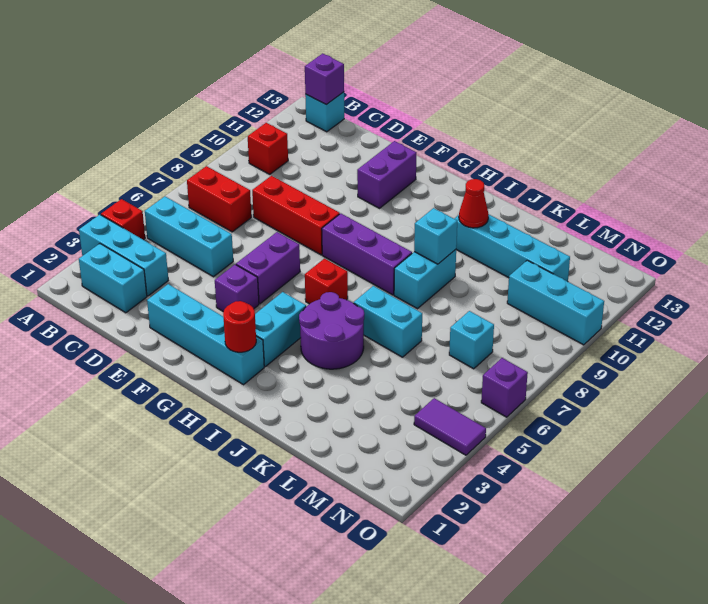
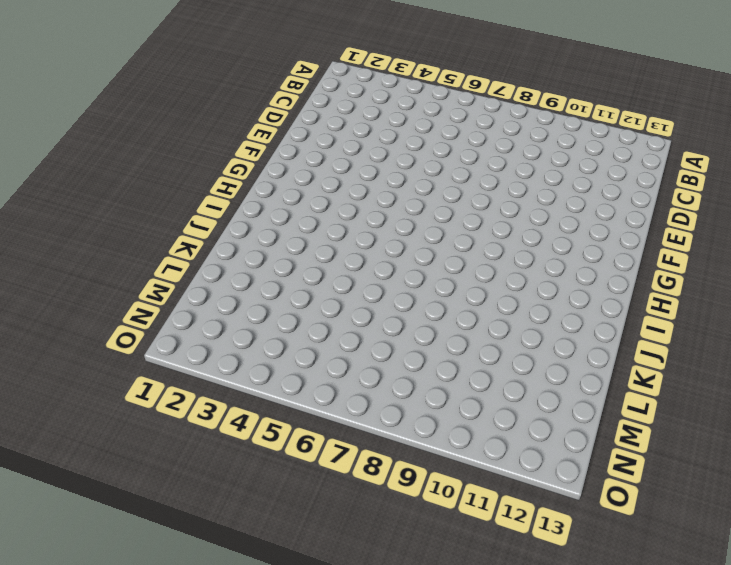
none -> cyan 1x3 brick [79,215,168,296]
none -> red 1x1 brick [101,199,145,240]
none -> cyan 1x2 brick [79,244,147,313]

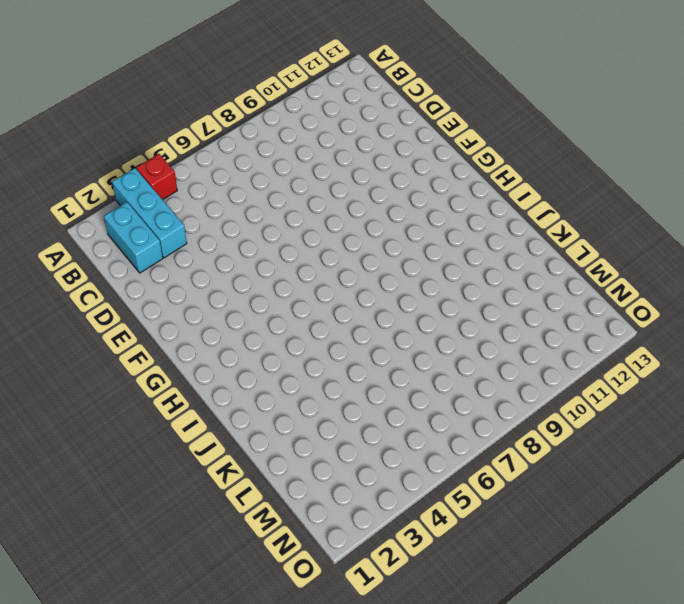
none -> cyan 1x3 brick [145,196,233,277]
none -> red 1x2 brick [187,166,252,232]
none -> red 1x1 brick [248,123,288,174]

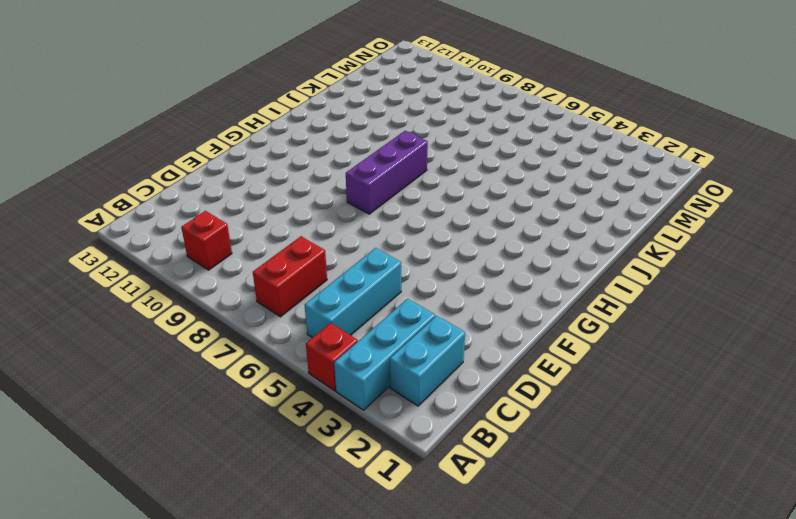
none -> cyan 1x1 brick [305,92,344,132]
none -> red 1x3 brick [252,176,340,255]
none -> cyan 1x4 brick [147,284,264,385]

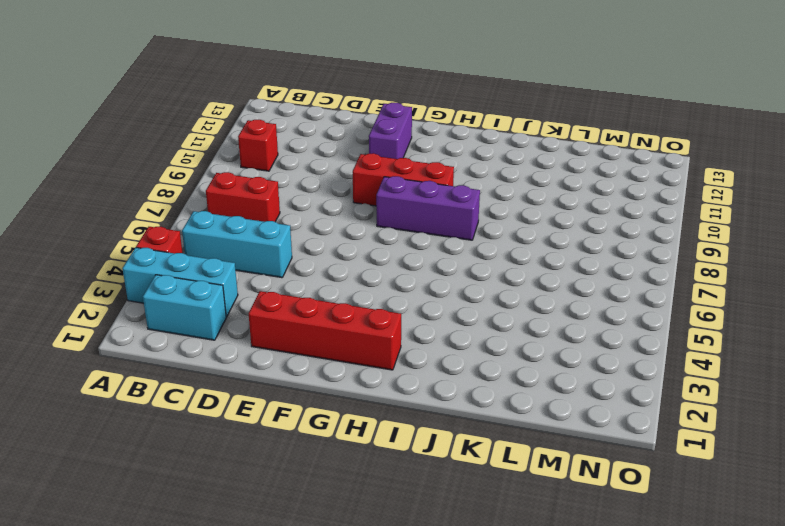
red 1x4 brick [249,291,401,370] -> cyan 1x4 brick [147,284,264,385]
red 1x3 brick [353,153,454,206] -> red 1x3 brick moved to [252,176,340,255]
none -> cyan 1x1 brick [305,92,344,132]
none -> purple 1x1 brick [215,265,259,312]
none -> purple 1x2 brick [236,232,300,304]

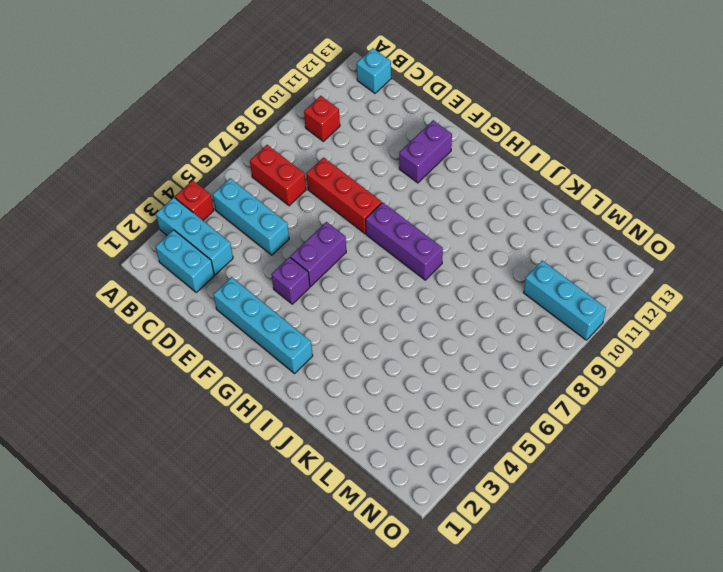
none -> cyan 1x2 brick [255,292,306,367]
none -> red 1x1 brick [305,259,348,304]
none -> purple 2x2 round brick [299,292,364,369]

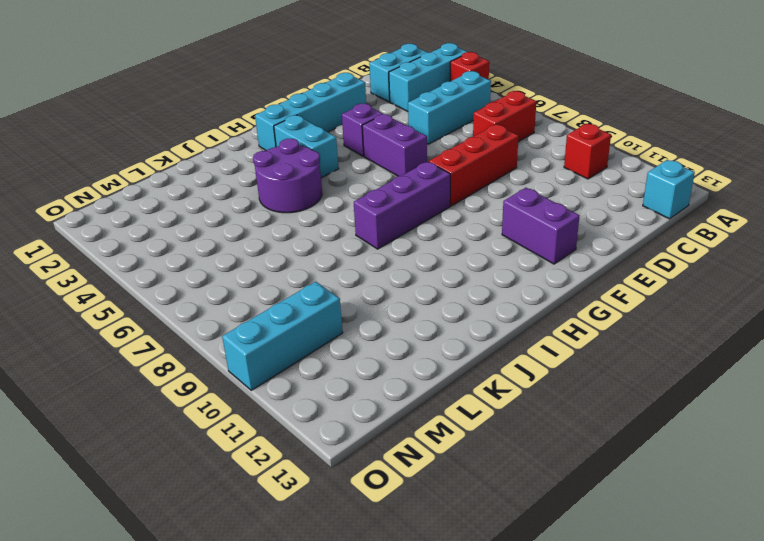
none -> red 1x1 brick [305,259,348,304]
none -> cyan 1x2 brick [354,286,422,357]
none -> cyan 1x2 brick [394,250,456,309]

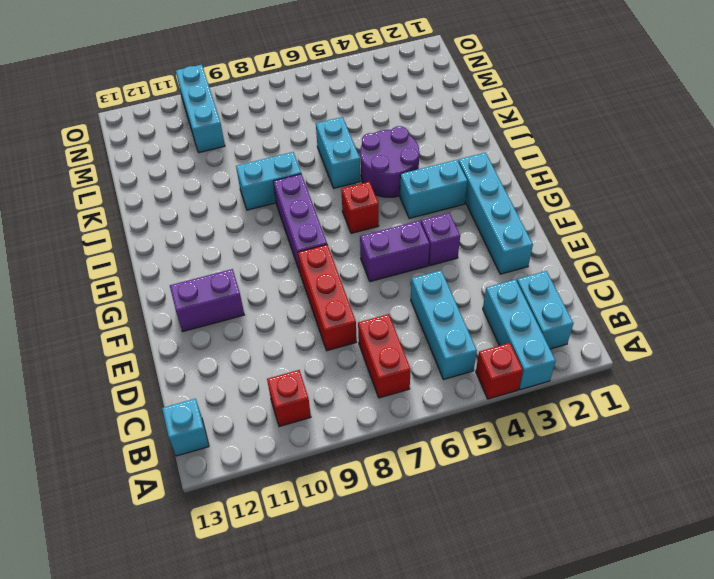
none -> cyan 1x4 brick [454,215,570,282]
none -> cyan 1x1 brick [449,311,494,369]
none -> purple 1x2 tile [414,398,486,455]

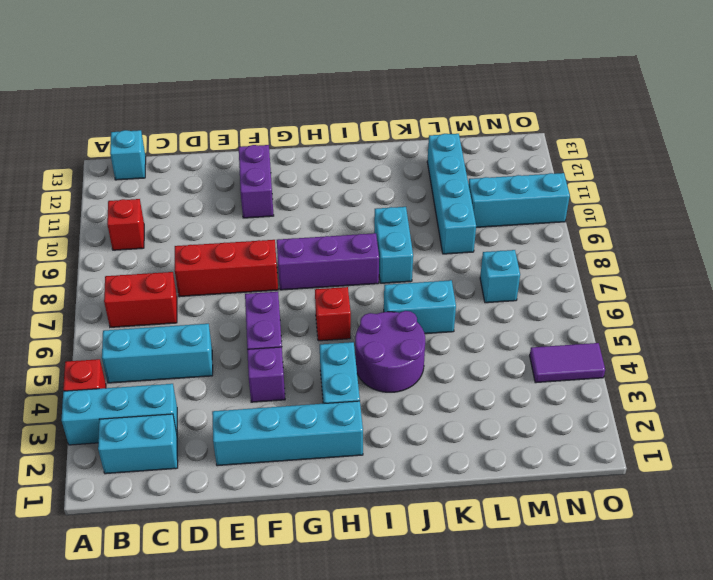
cyan 1x4 brick [427,134,476,254] -> cyan 1x4 brick turned to [454,215,570,282]
none -> purple 1x1 brick [481,358,528,417]
none -> purple 1x1 brick [305,53,344,105]
none -> red 1x1 round brick [223,301,256,352]

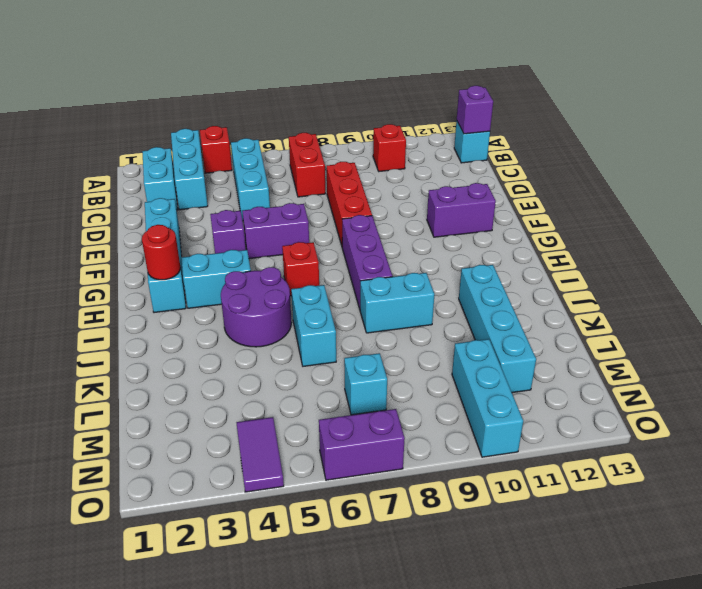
purple 1x2 brick [319,409,405,480] -> purple 1x1 brick [481,358,528,417]
none -> cyan 1x1 brick [414,208,457,264]
none -> red 1x1 cone [459,179,489,228]

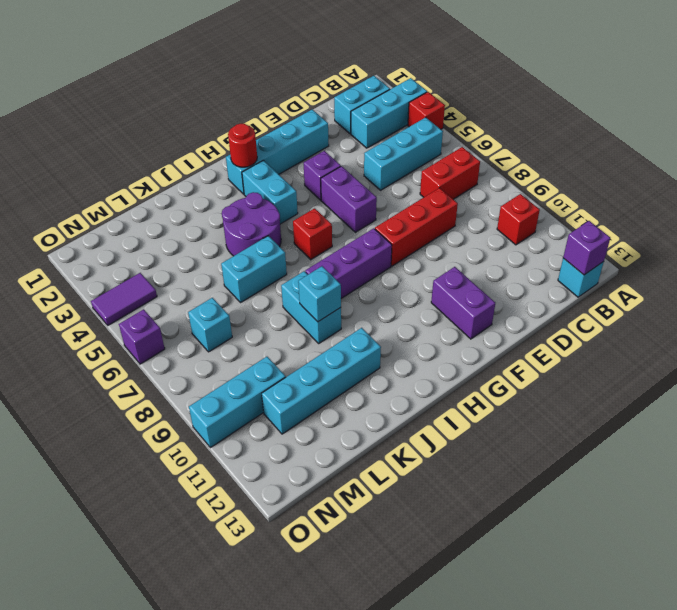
none -> red 1x1 cone [459,179,489,228]

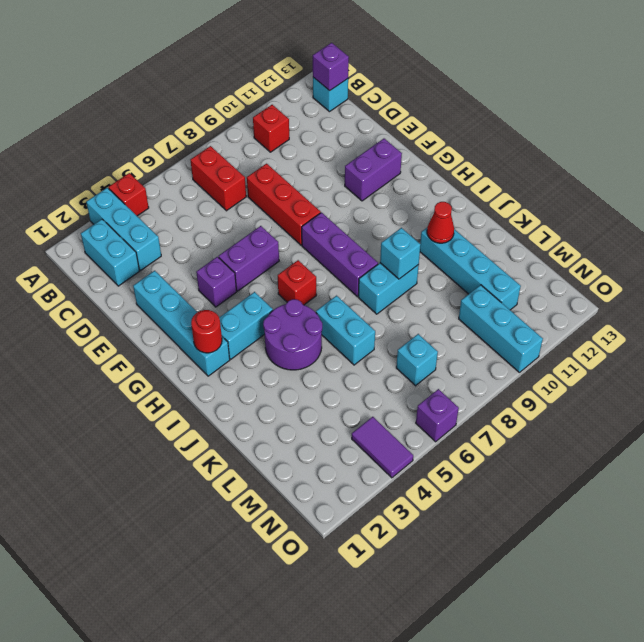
none -> cyan 1x3 brick [145,196,233,277]

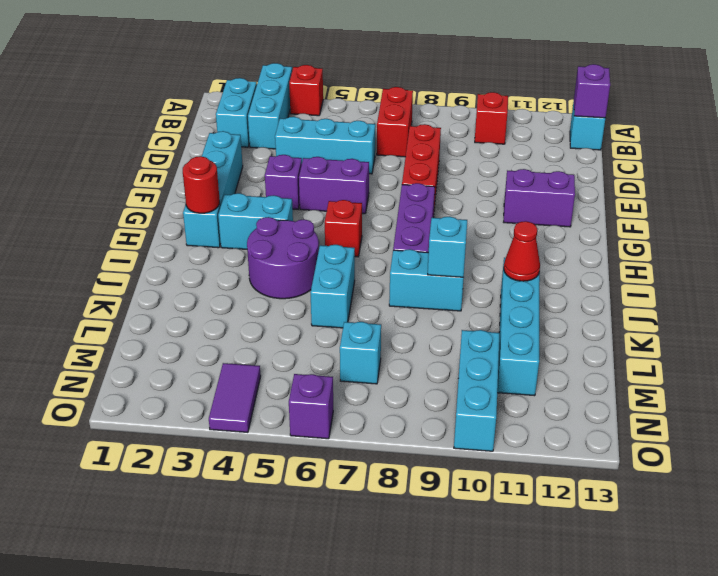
cyan 1x3 brick [275,117,375,174] -> cyan 1x3 brick turned to [145,196,233,277]

